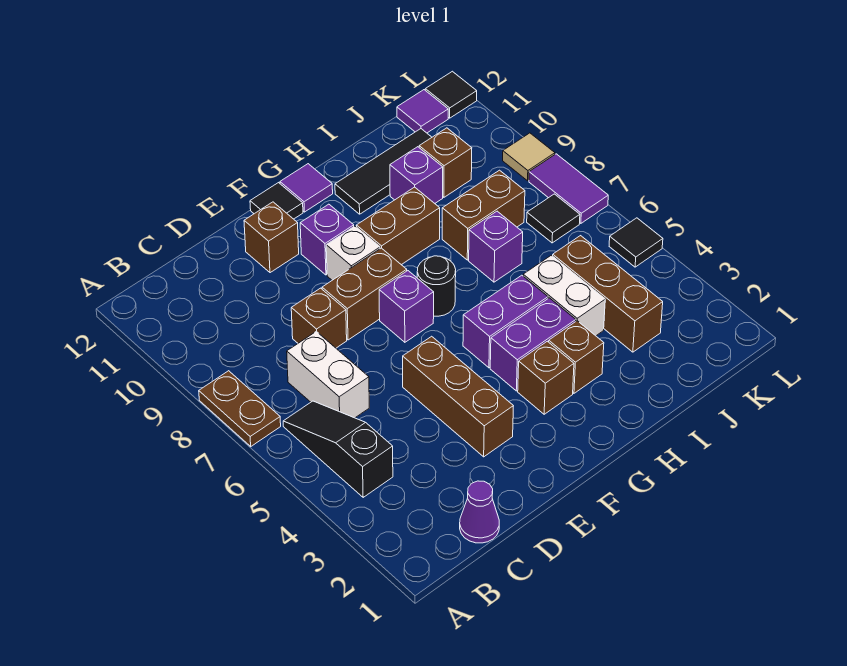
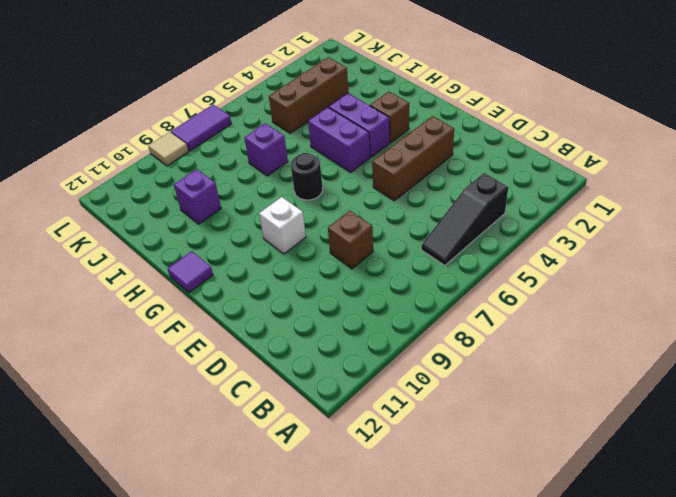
none -> brown 1x2 plate [199,371,281,446]
none -> purple 1x1 cone [460,481,499,543]
none -> white 1x2 brick [287,331,369,418]
none -> brown 1x2 brick [322,248,407,340]

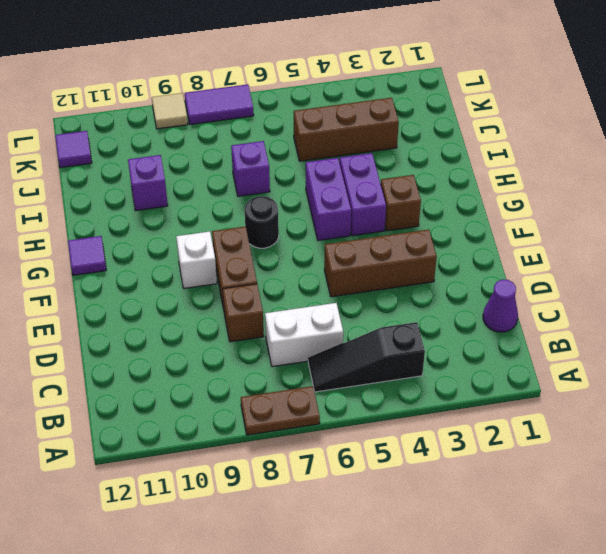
none -> brown 1x1 brick [244,202,299,273]
none -> purple 1x1 brick [379,271,434,342]
none -> purple 1x1 brick [300,204,354,275]
none -> black 1x1 tile [250,183,303,219]

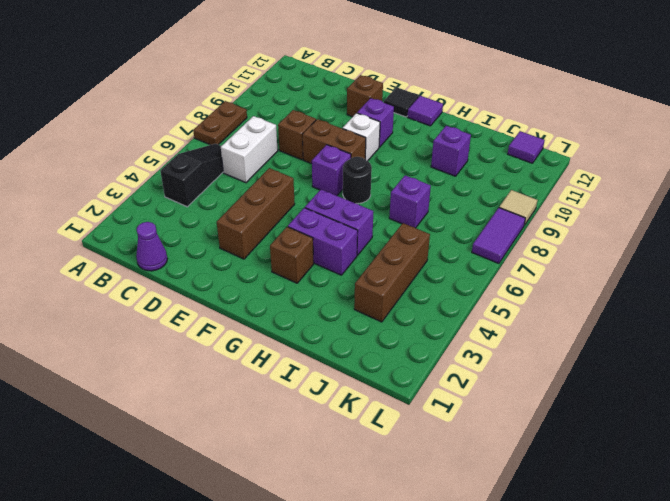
none -> brown 1x2 brick [356,187,440,265]
none -> brown 1x1 brick [549,321,604,393]
none -> black 1x3 tile [335,129,432,214]
none -> white 1x2 brick [523,255,605,336]

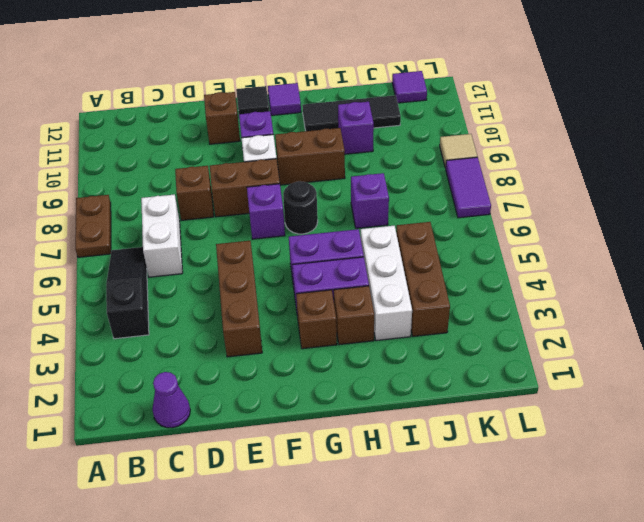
white 1x3 brick [361,226,412,341] -> white 1x2 brick [523,255,605,336]
none -> brown 1x2 brick [442,170,525,260]
none -> brown 1x1 brick [419,128,472,197]
none -> black 1x1 tile [527,194,580,243]
none -> black 1x1 tile [609,218,663,267]

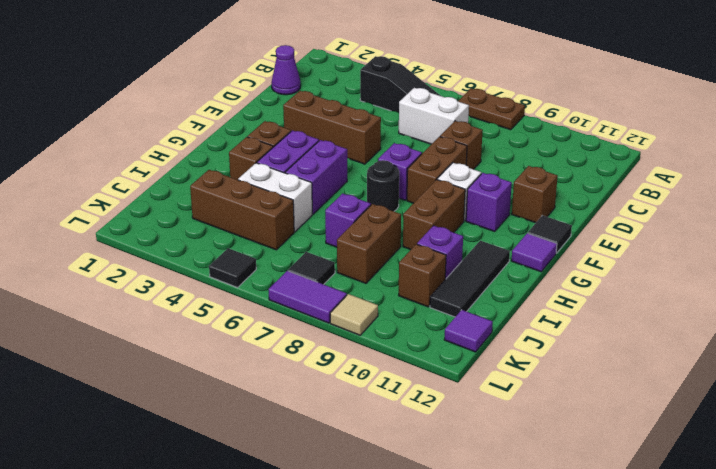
none -> black 1x1 tile [425,71,477,118]

